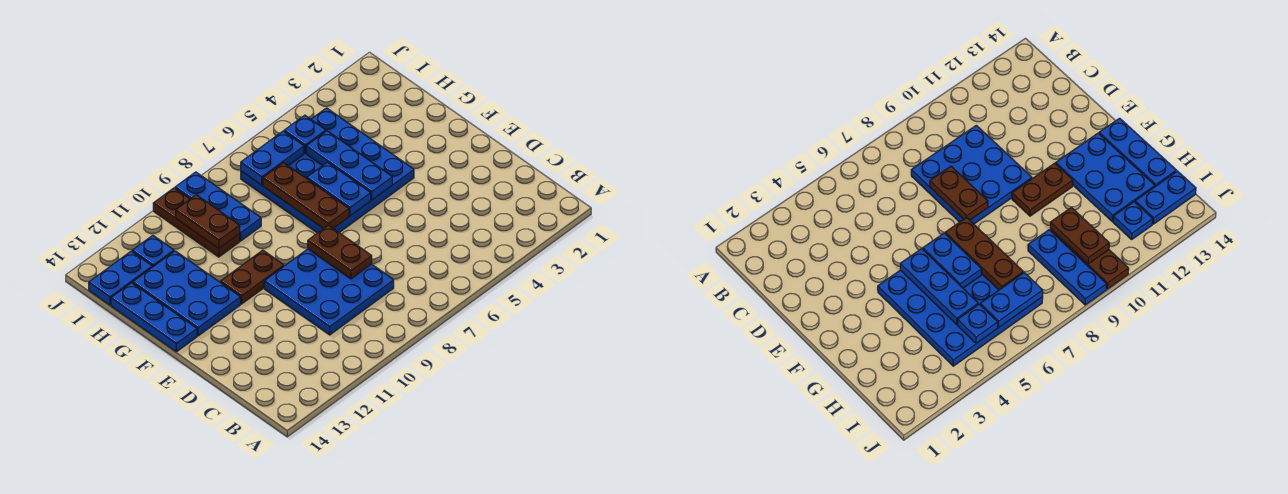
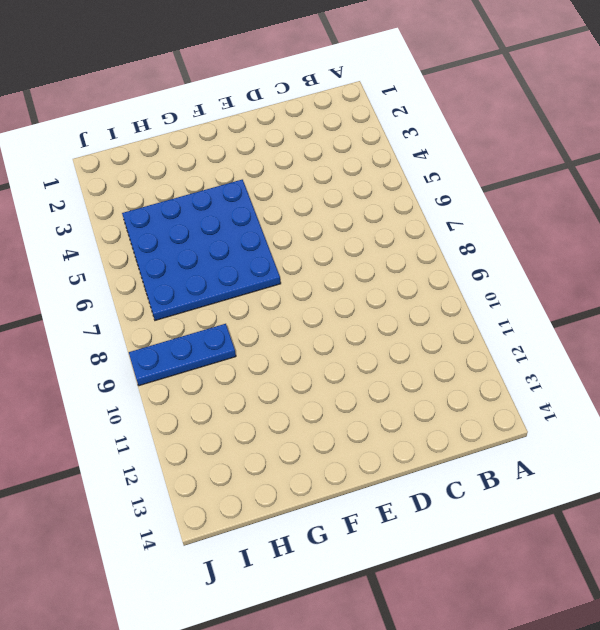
none -> blue 3x3 plate [264,249,394,335]
none -> brown 1x2 plate [220,250,284,304]
none -> blue 2x3 plate [133,251,240,336]

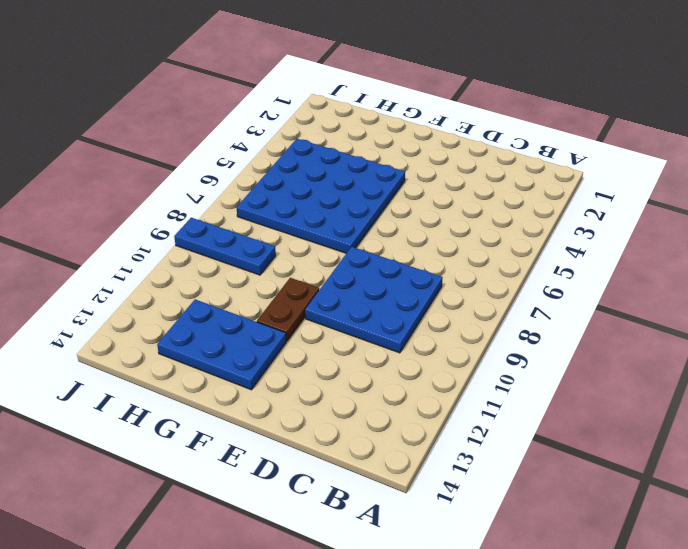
none -> blue 1x3 plate [111,283,197,352]
none -> brown 1x3 plate [153,188,240,257]
none -> blue 1x1 plate [132,235,174,267]

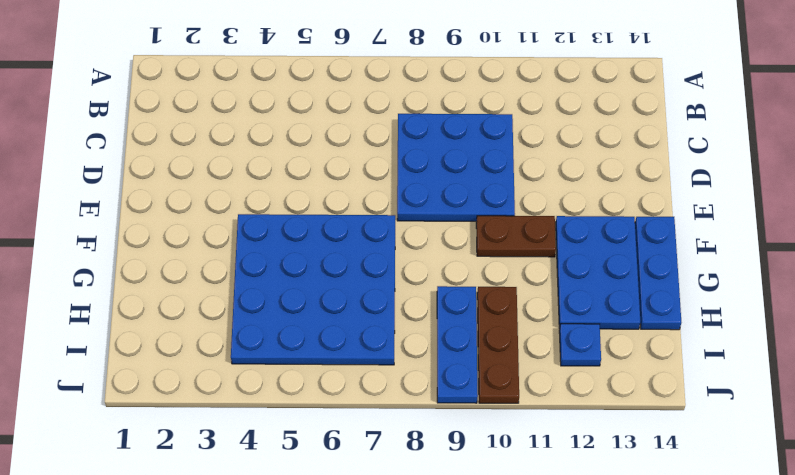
none -> blue 1x2 plate [89,251,152,305]
none -> brown 1x2 plate [308,225,372,279]
none -> blue 1x3 plate [306,131,392,200]

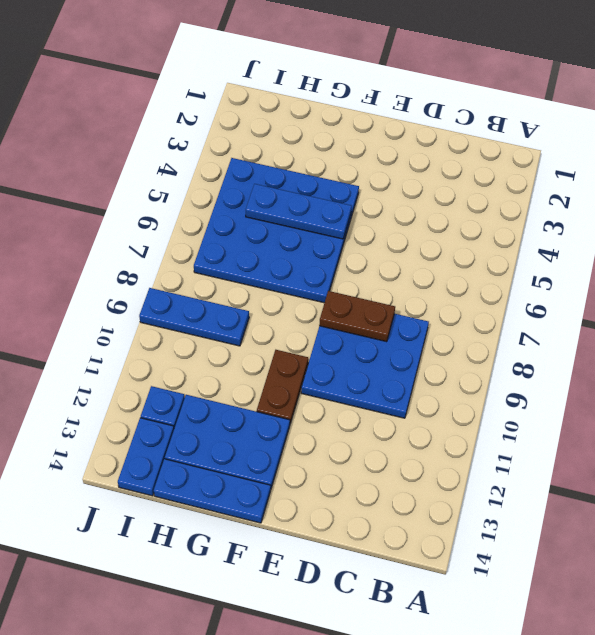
none -> brown 1x3 plate [153,188,240,257]
none -> blue 1x2 plate [307,162,371,216]
none -> brown 1x3 plate [263,163,349,229]

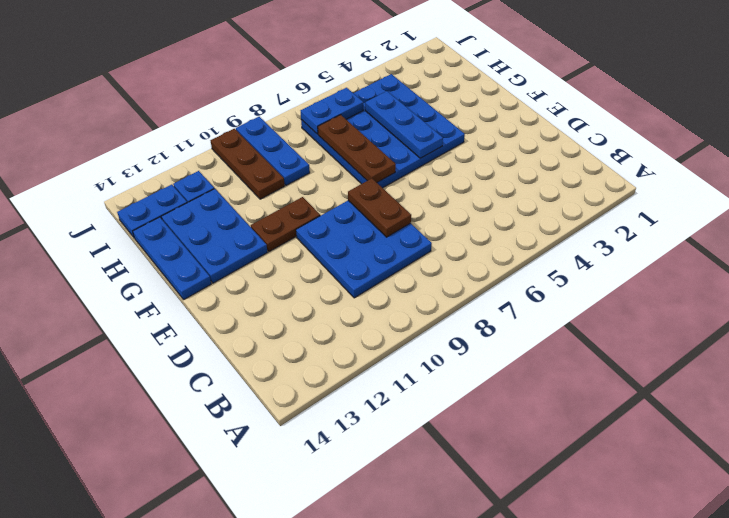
none -> blue 1x2 plate [307,162,371,216]
none -> brown 1x2 plate [176,195,240,248]
none -> blue 1x1 plate [284,115,326,153]

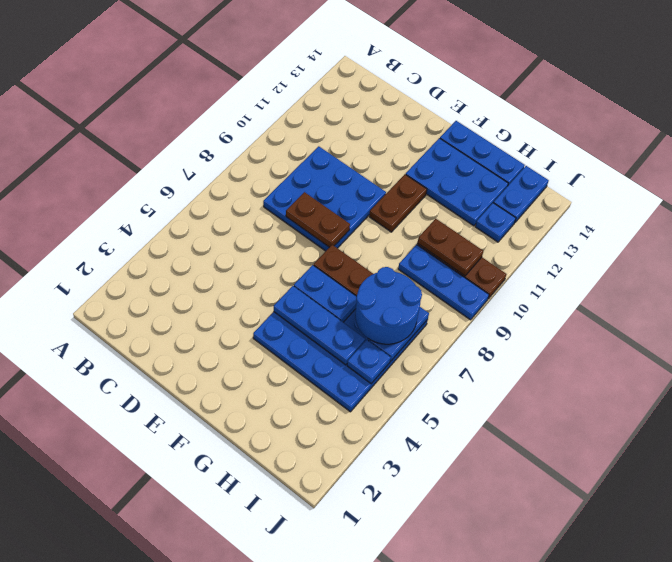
blue 2x2 round brick [355,267,422,344] -> none

